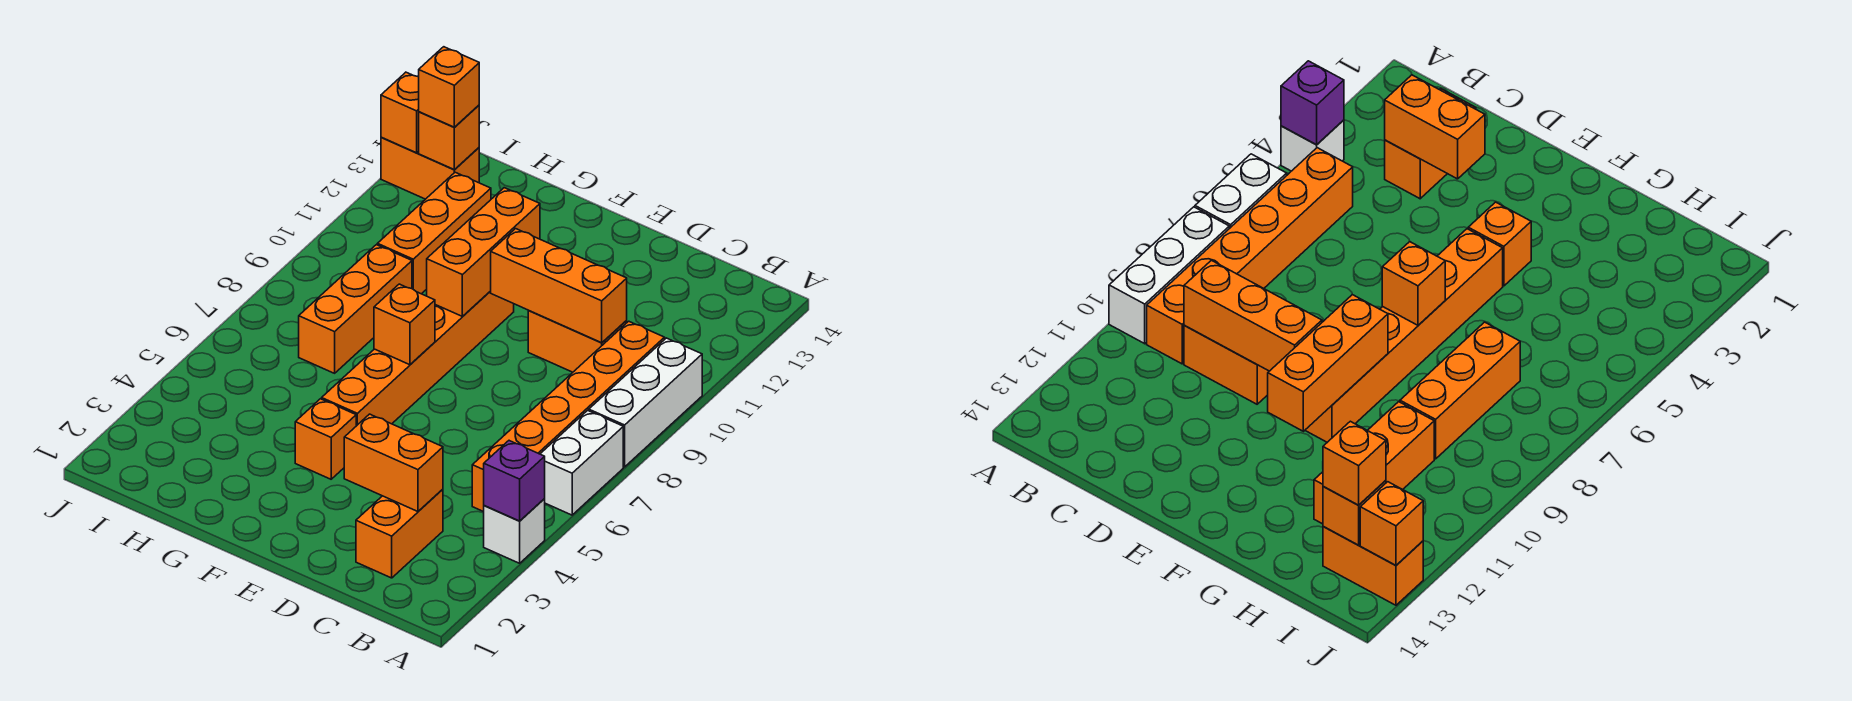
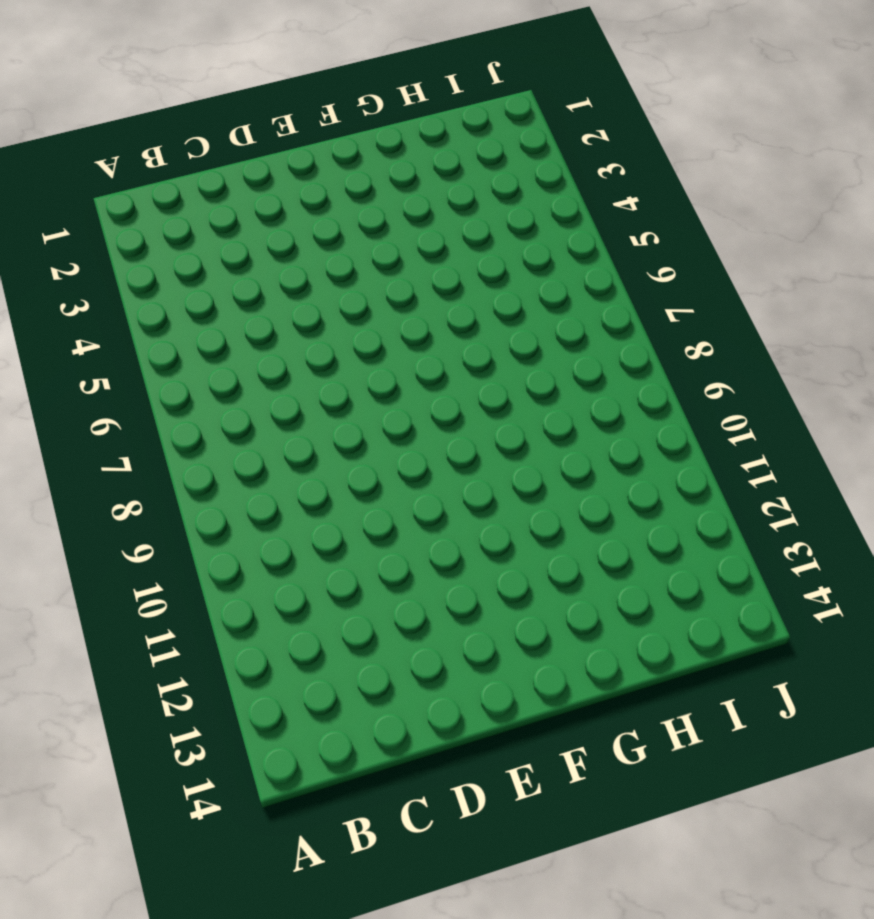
none -> white 1x1 brick [484,499,545,563]
none -> white 1x2 brick [541,410,623,515]
none -> white 1x3 brick [589,338,702,467]

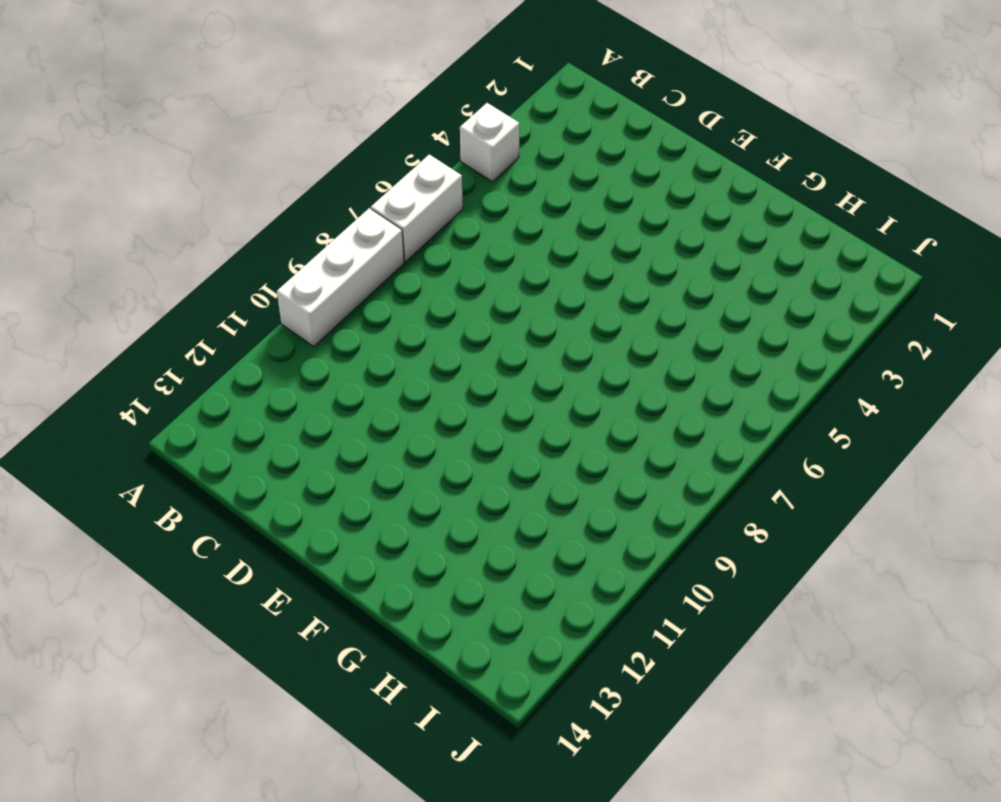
none -> orange 1x6 brick [472,321,665,512]
none -> orange 1x2 brick [356,489,443,578]
none -> orange 1x2 brick [528,311,627,372]

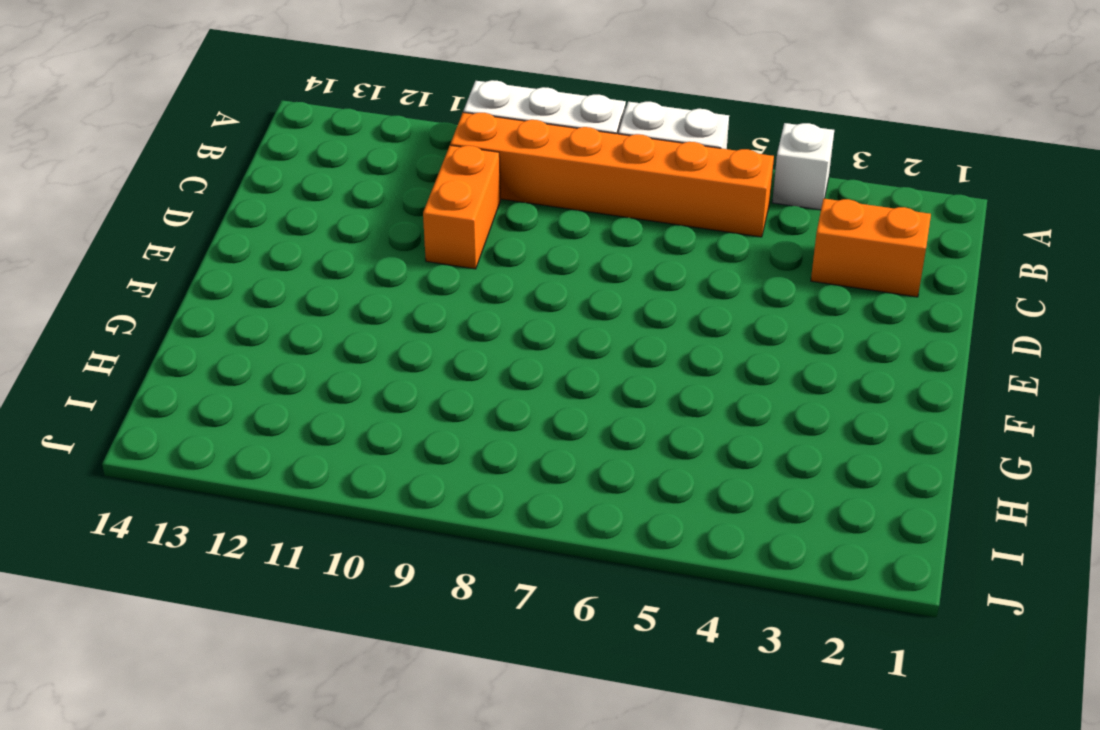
none -> orange 1x1 brick [295,399,356,479]
none -> orange 1x6 brick [322,291,514,426]
none -> orange 1x3 brick [299,245,412,373]

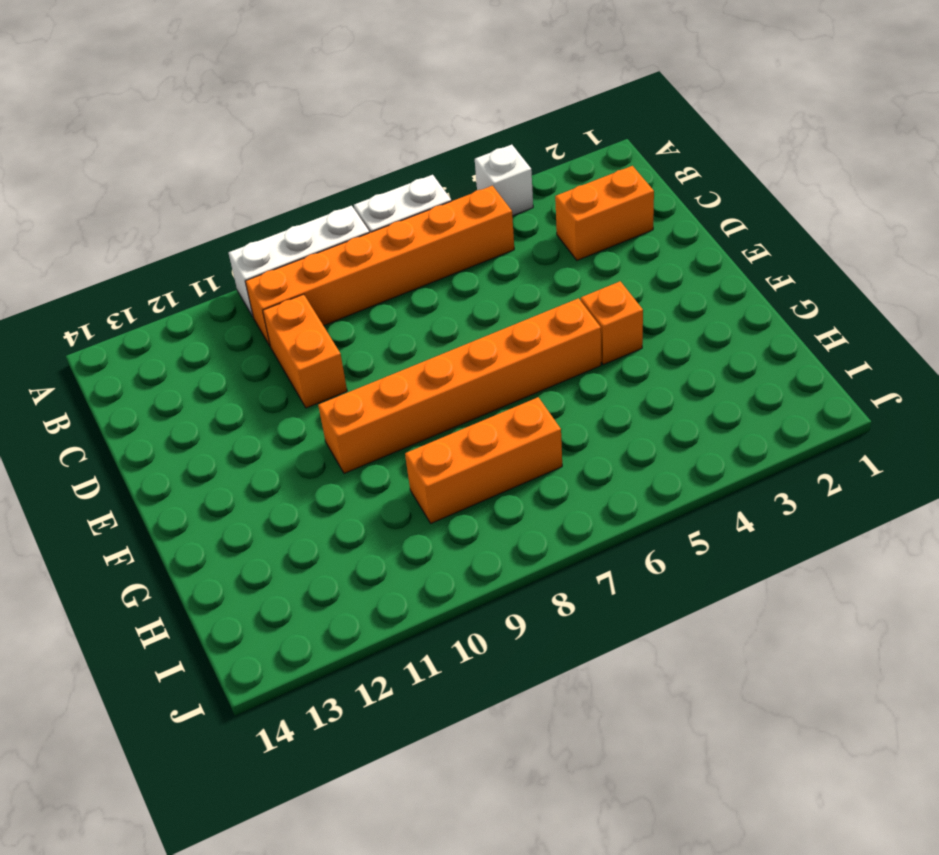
none -> orange 1x3 brick [377,172,491,294]
none -> orange 1x2 brick [381,137,479,199]
none -> purple 1x1 brick [484,441,545,521]

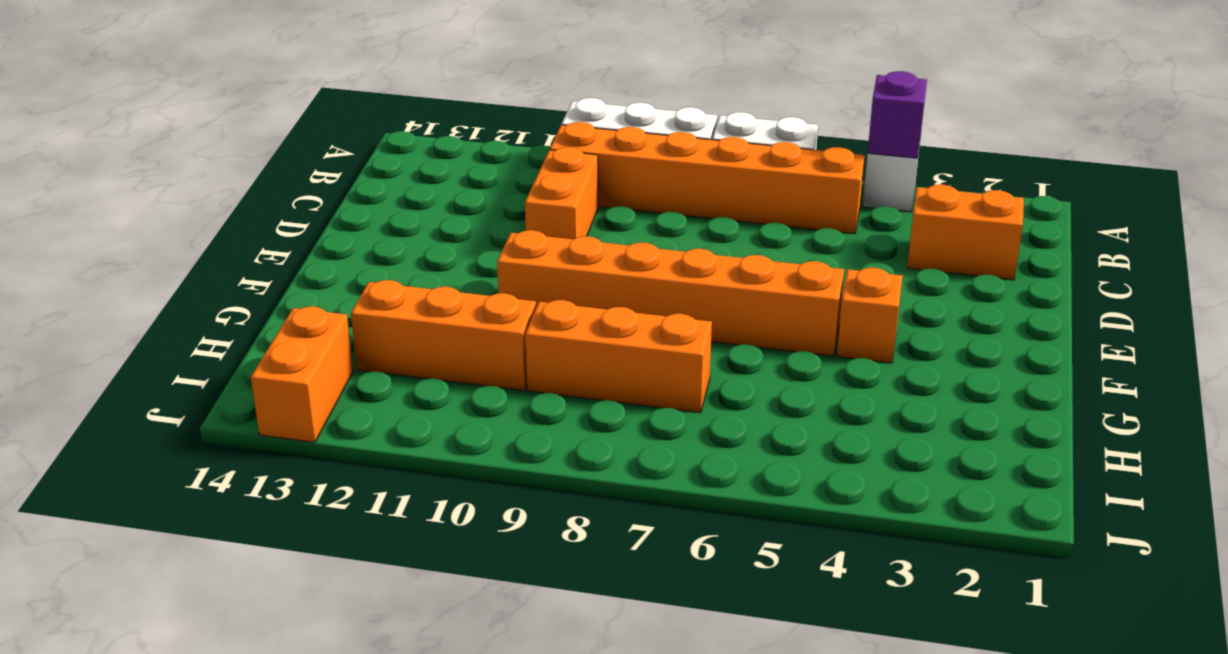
none -> orange 1x2 brick [344,414,443,511]
none -> orange 1x3 brick [491,229,627,343]
none -> orange 1x1 brick [374,284,435,365]

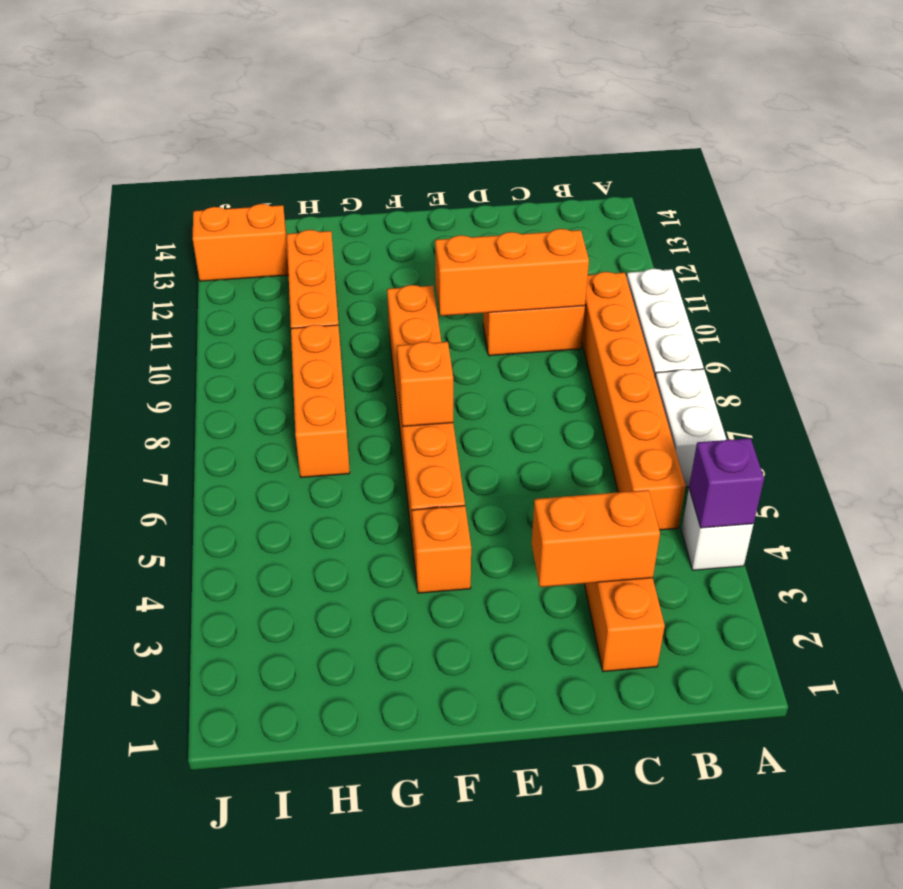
none -> orange 1x3 brick [427,188,540,317]
none -> orange 1x1 brick [419,105,479,170]
none -> orange 1x1 brick [381,72,419,153]

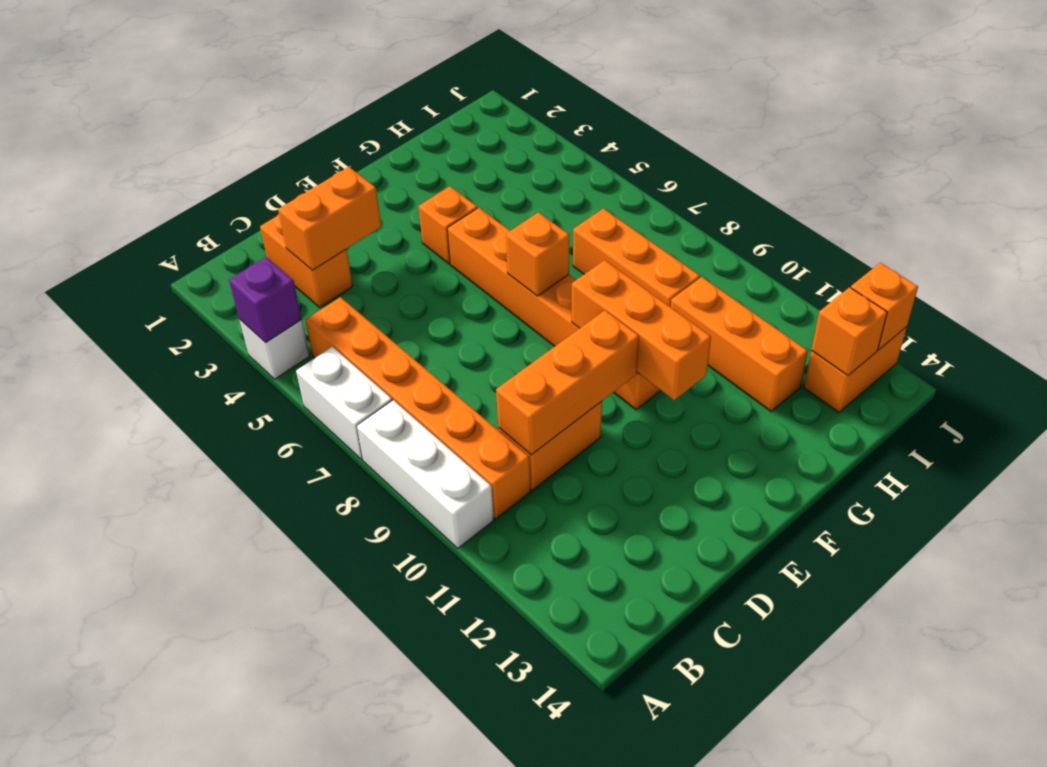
none -> orange 1x1 brick [419,47,479,127]

